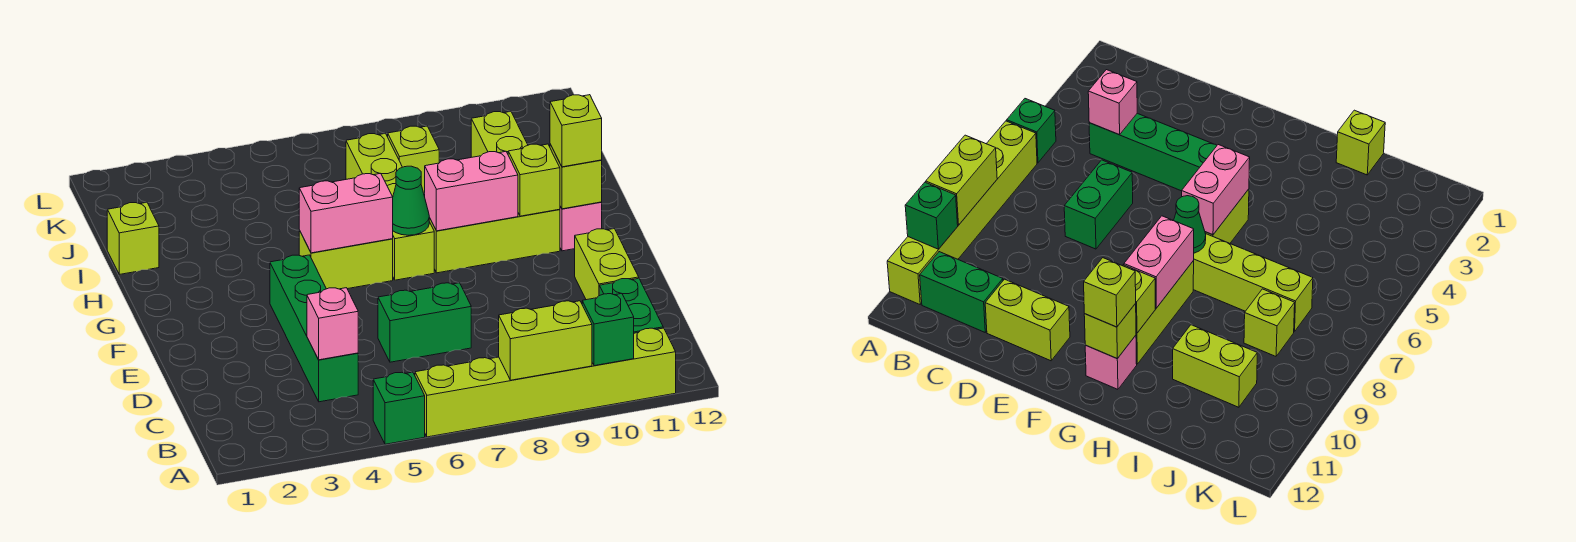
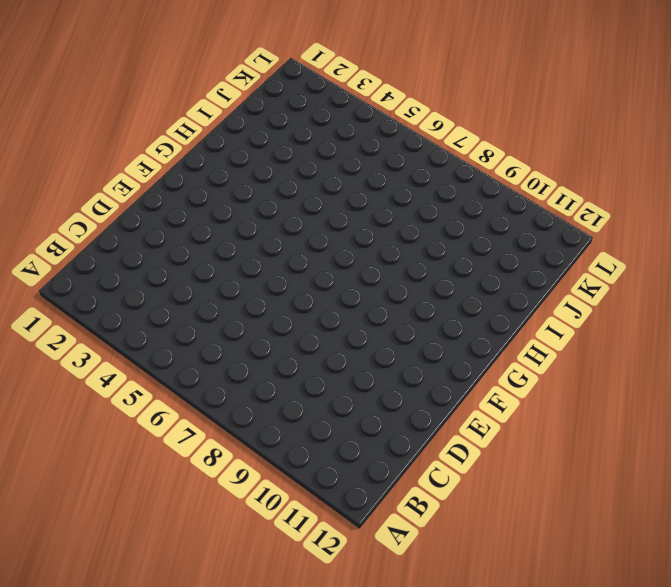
none -> green 1x1 brick [373,372,425,444]
none -> lime 1x6 brick [415,328,676,437]
none -> green 1x2 brick [599,278,663,333]

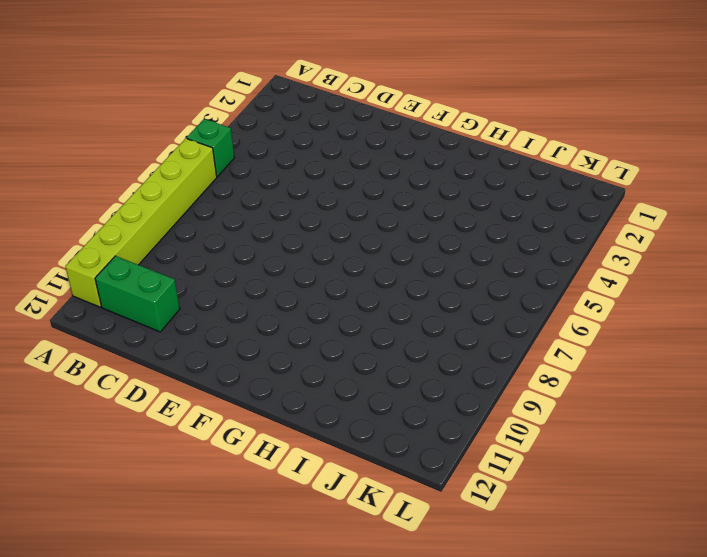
none -> green 1x4 brick [270,255,358,402]
none -> green 1x2 brick [378,283,471,362]
none -> lime 1x2 brick [575,229,639,300]

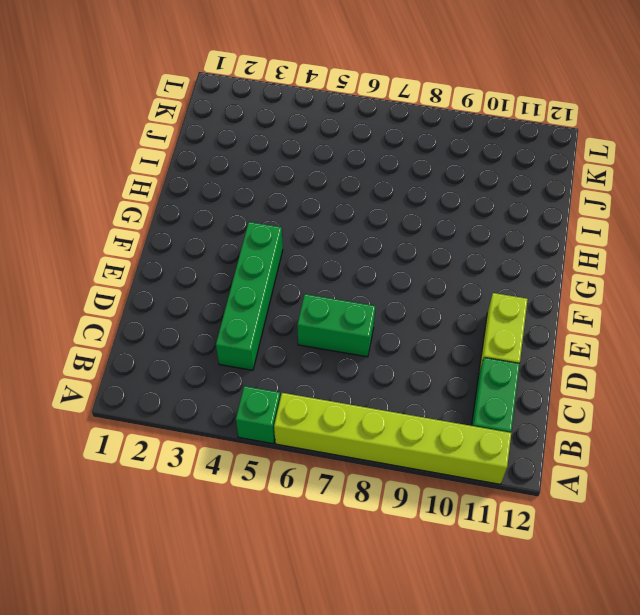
none -> lime 1x2 brick [299,230,393,289]
none -> lime 1x4 brick [346,133,434,280]
none -> lime 1x3 brick [429,209,560,273]

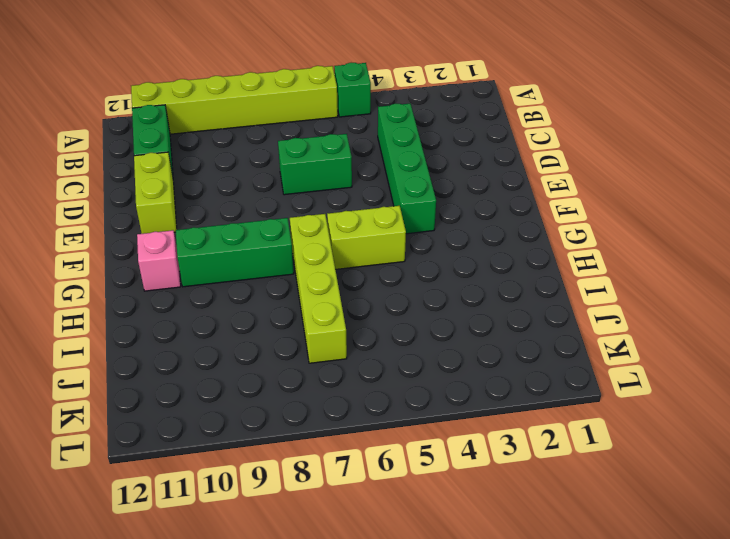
green 1x3 brick [176,218,294,287] -> lime 1x3 brick [429,209,560,273]
none -> lime 1x1 brick [107,202,159,274]
none -> lime 1x2 brick [471,111,528,157]
none -> lime 1x1 brick [388,126,439,193]

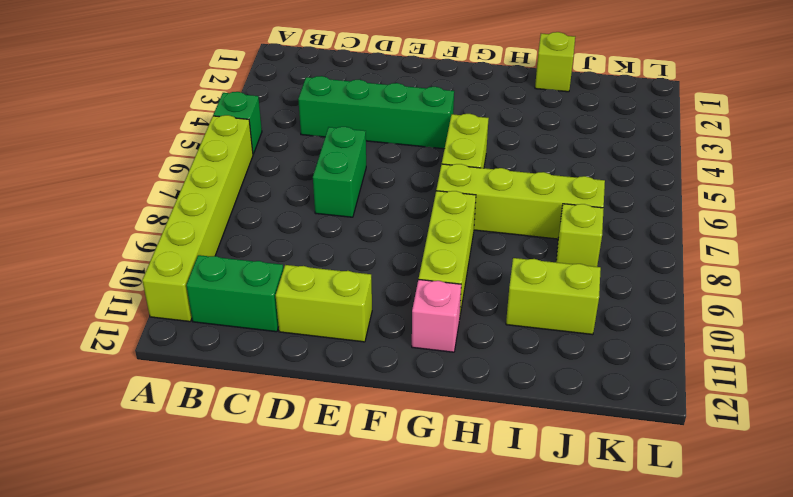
none -> lime 1x2 brick [499,301,592,380]
none -> green 1x1 brick [582,294,634,366]
none -> pink 1x1 brick [307,288,358,360]

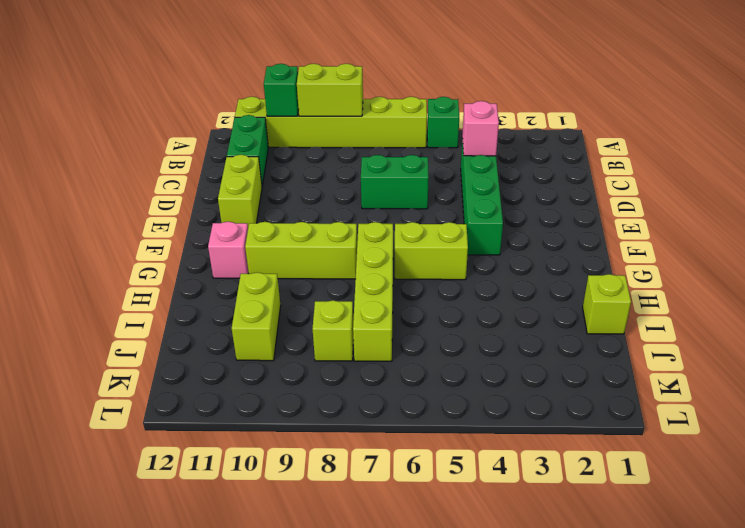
none -> pink 1x2 brick [299,173,393,253]
none -> green 1x1 cone [393,166,429,235]
none -> pink 1x2 brick [425,151,518,231]

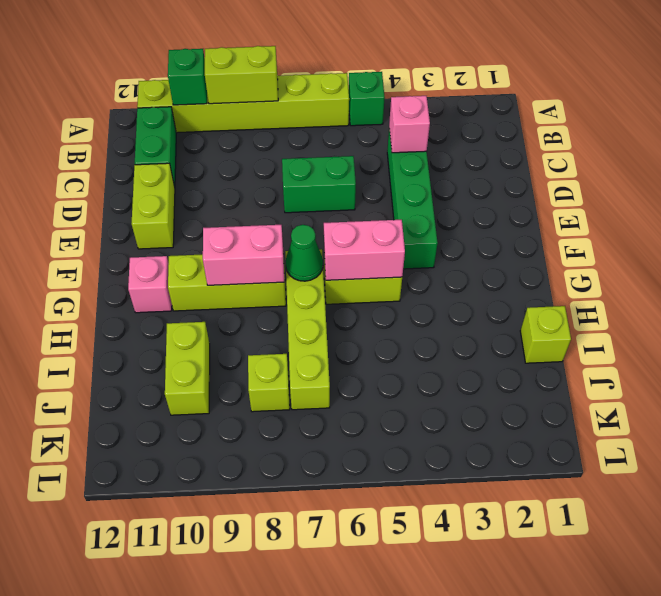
none -> lime 1x1 brick [508,144,560,216]
none -> lime 1x1 brick [550,144,602,209]
none -> lime 1x1 brick [550,95,602,167]

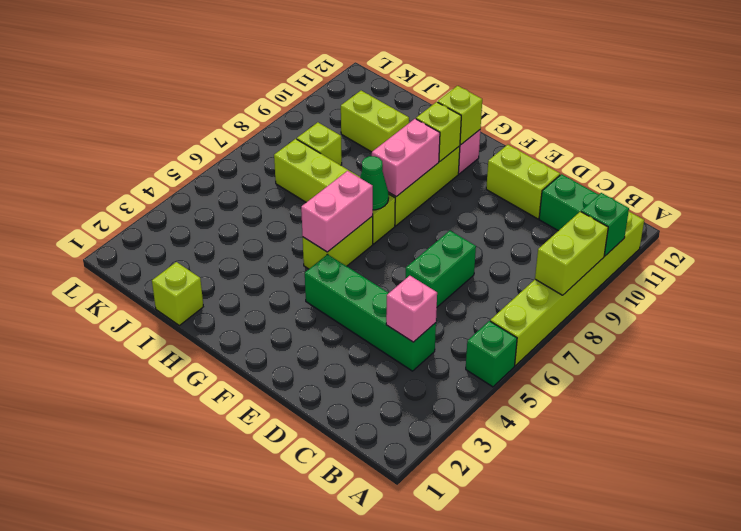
none -> lime 1x1 brick [550,95,602,167]

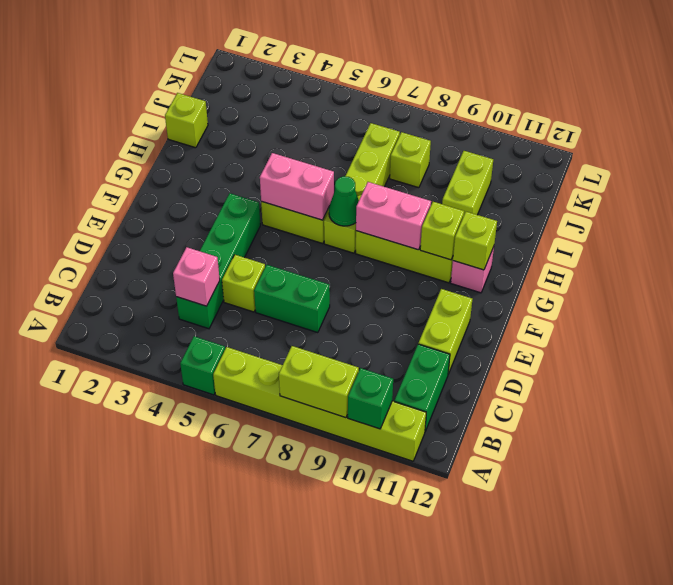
lime 1x1 brick [222,255,265,312] -> lime 1x1 brick moved to [550,95,602,167]

